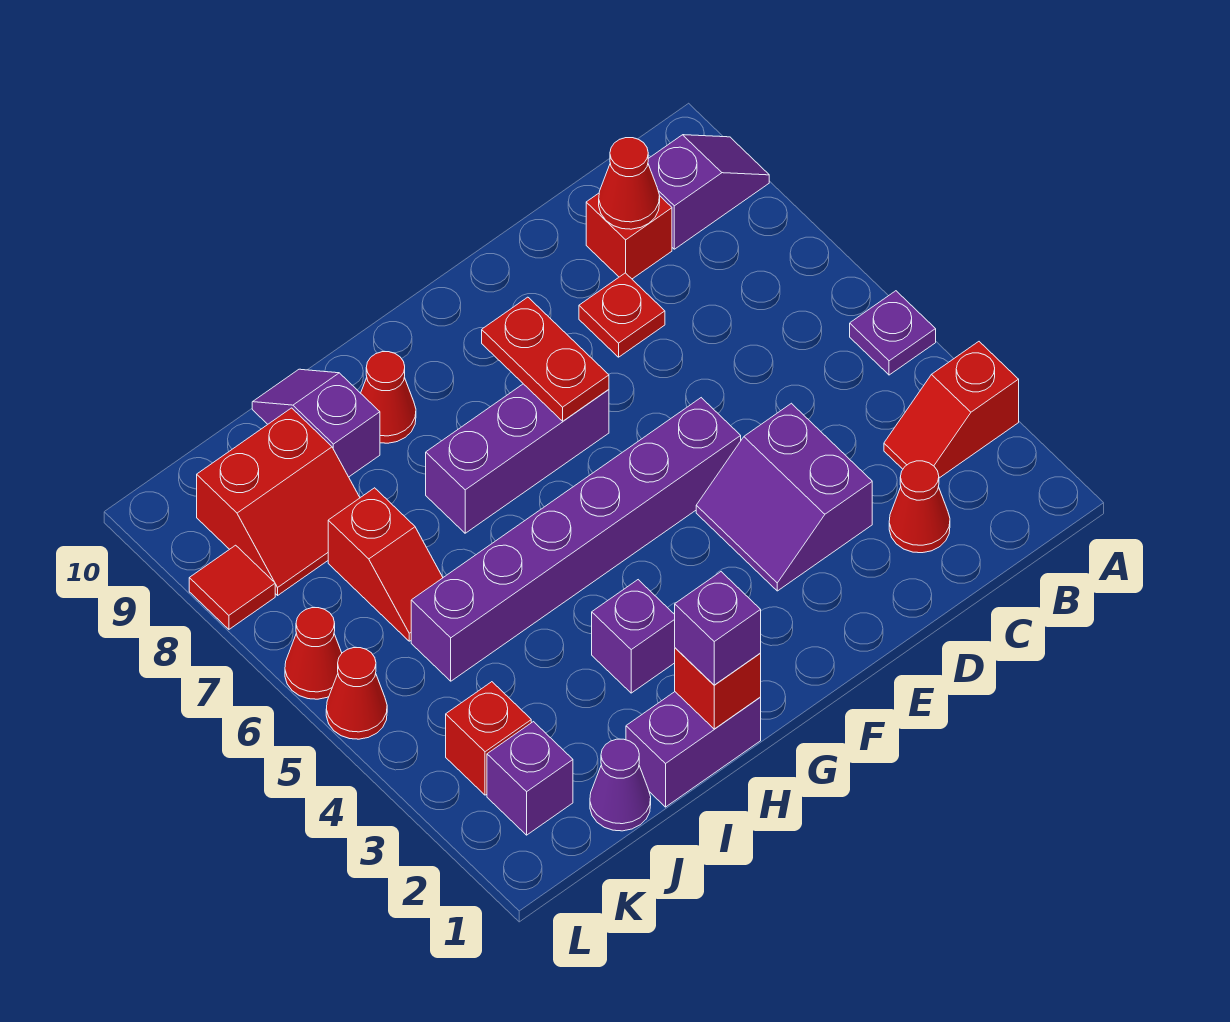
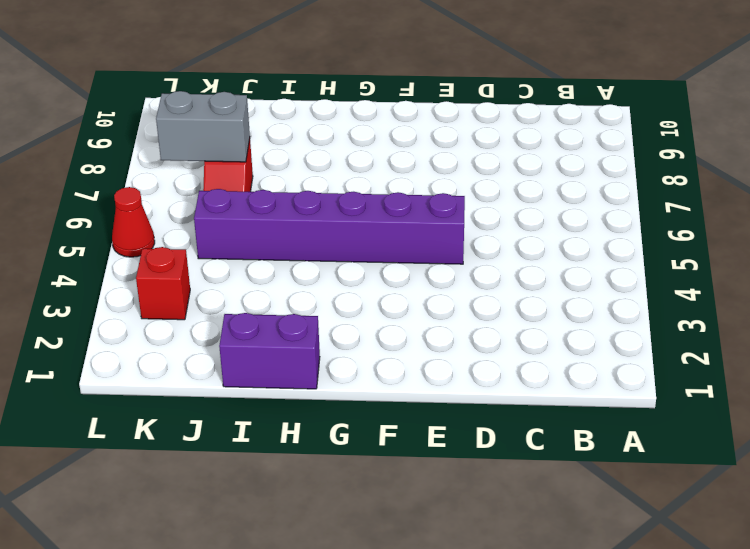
grey 1x2 brick [156,91,250,162] -> none
none -> red 1x2 slope [884,342,1019,478]
none -> purple 1x1 plate [850,291,936,375]
none -> purple 1x2 slope [648,135,769,249]

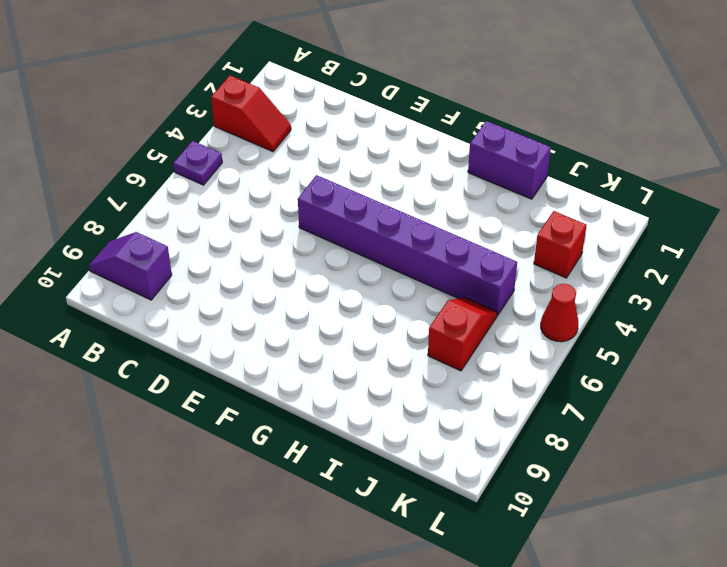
none -> red 1x1 cone [889,461,950,553]
none -> red 1x1 brick [586,193,672,279]
none -> purple 2x2 slope [696,403,872,591]

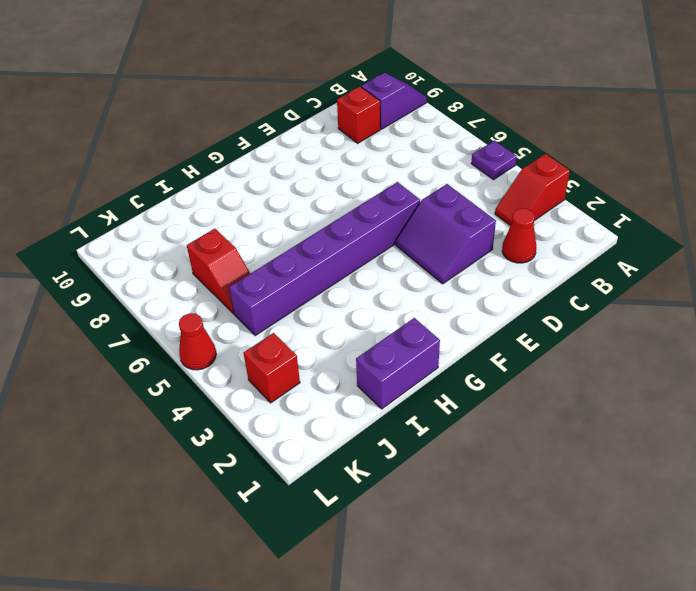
none -> red 1x1 plate [579,273,665,357]
none -> purple 1x3 brick [426,384,609,533]
none -> purple 1x1 brick [592,580,675,693]

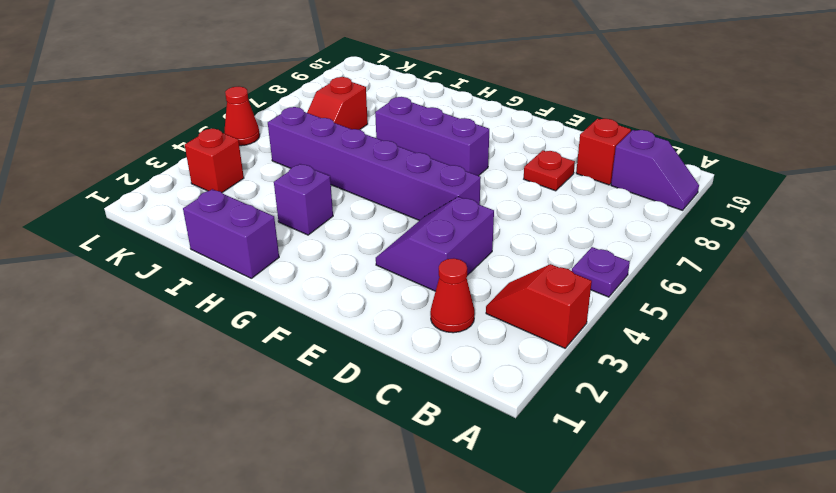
none -> red 1x1 cone [361,352,416,443]
none -> purple 1x2 slope [252,369,380,477]
none -> purple 1x1 cone [590,739,651,831]

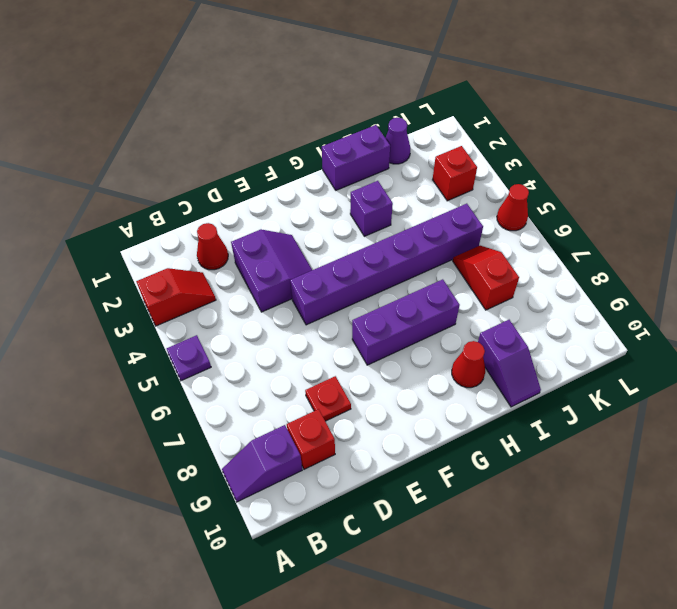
none -> red 2x2 slope [197,408,360,595]
none -> purple 1x1 brick [487,722,573,835]
none -> red 1x1 cone [285,608,342,699]

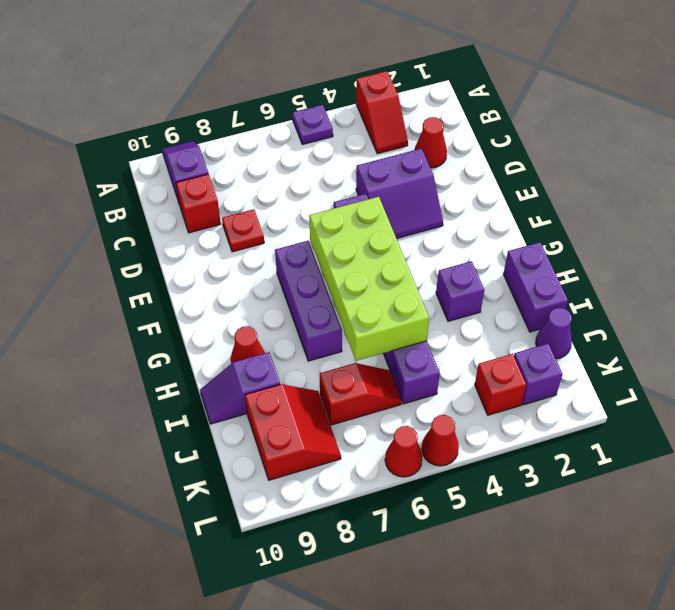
lime 2x4 brick [309,197,429,361] -> none
none -> red 1x1 tile [189,545,275,629]
none -> red 1x1 cone [599,138,660,229]
none -> red 1x2 plate [482,297,609,421]

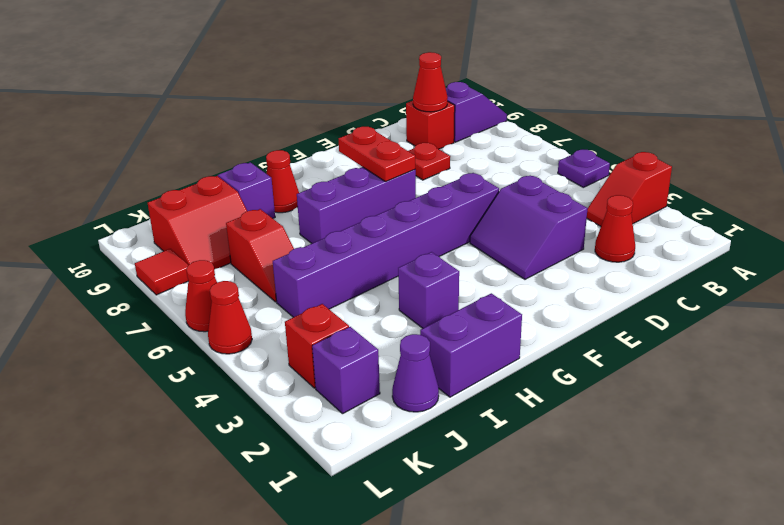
none -> red 1x1 brick [675,648,761,729]
none -> purple 1x1 brick [675,572,761,685]

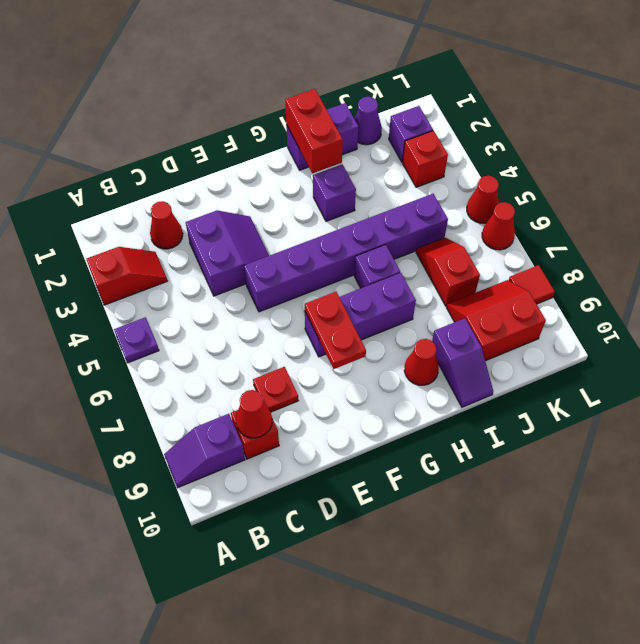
red 1x2 brick [285,89,343,173] -> red 1x1 brick [675,648,761,729]
purple 1x1 brick [354,245,400,288] -> purple 1x1 brick moved to [675,572,761,685]

